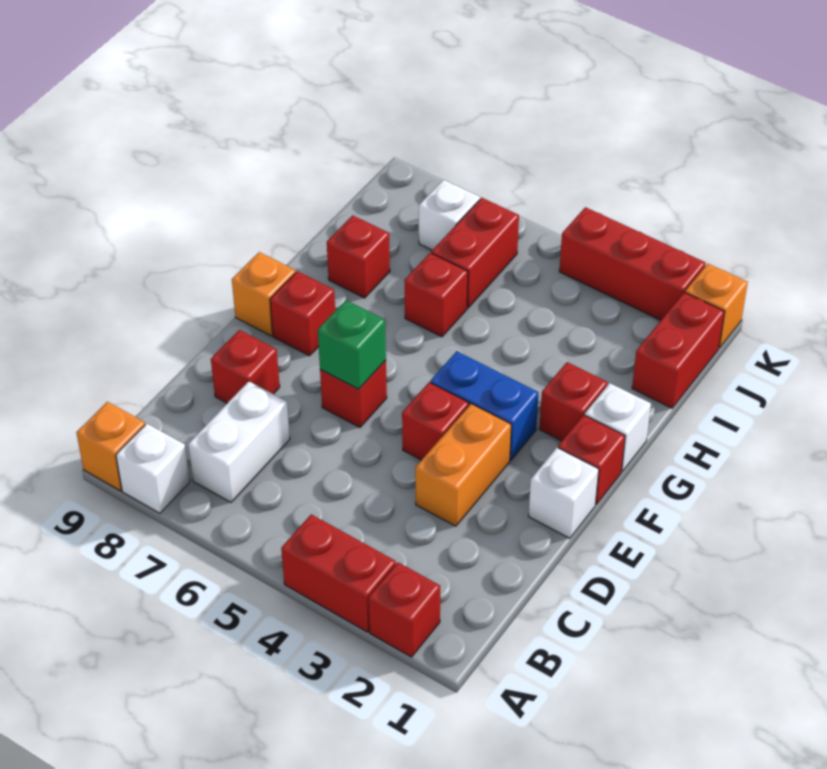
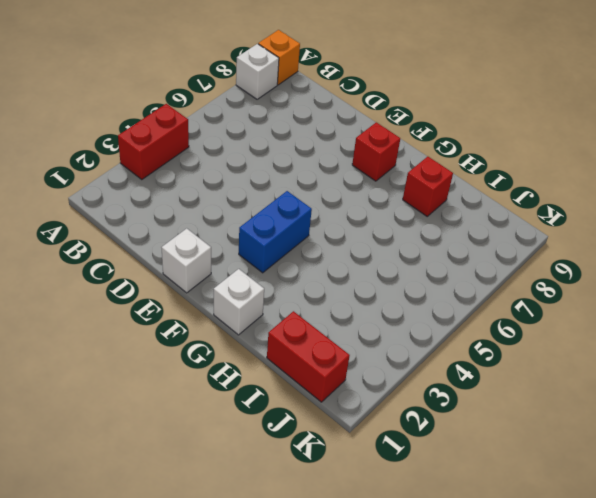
none -> red 1x1 brick [369,562,440,657]
none -> white 1x2 brick [188,381,290,502]
none -> orange 1x2 brick [415,404,511,526]

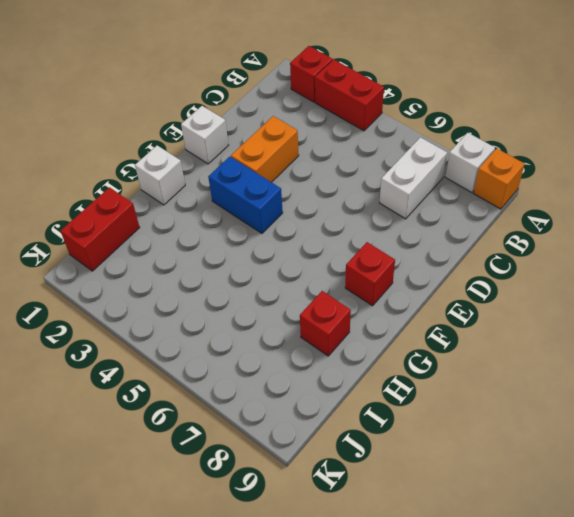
none -> red 1x1 brick [211,330,280,403]
none -> red 1x1 brick [402,382,469,460]
none -> red 1x1 brick [320,360,387,427]

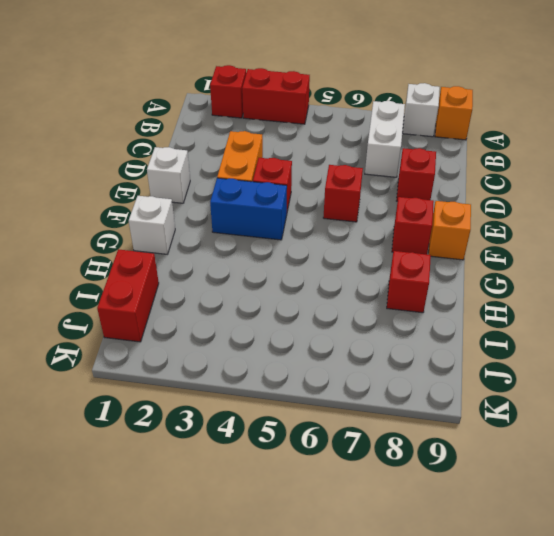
none -> red 1x1 brick [558,415,625,504]
none -> red 1x1 brick [539,362,608,441]
none -> red 1x1 brick [404,253,468,337]

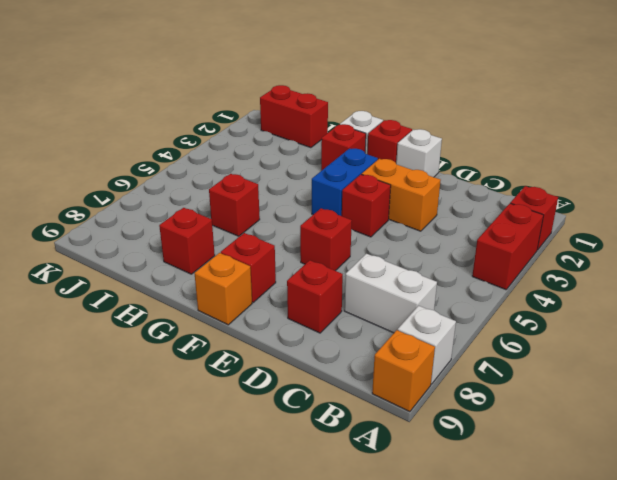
none -> red 1x2 brick [431,198,519,308]
none -> white 1x1 brick [419,180,480,250]
none -> orange 1x1 brick [685,264,748,348]

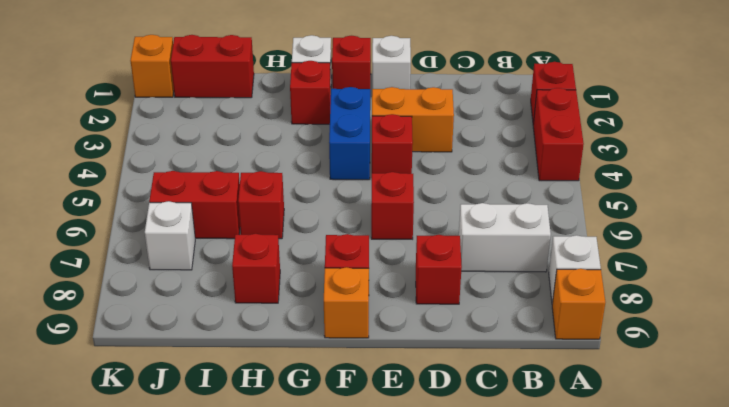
none -> red 1x3 brick [559,207,706,320]
none -> green 1x1 brick [318,300,386,389]

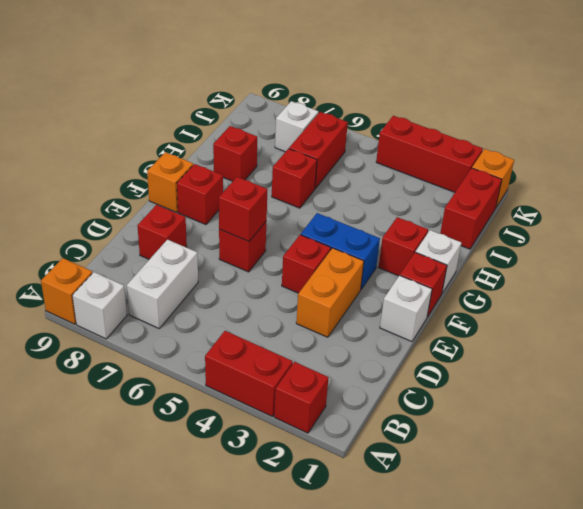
red 1x1 brick [219,177,268,241] -> green 1x1 brick [318,300,386,389]

